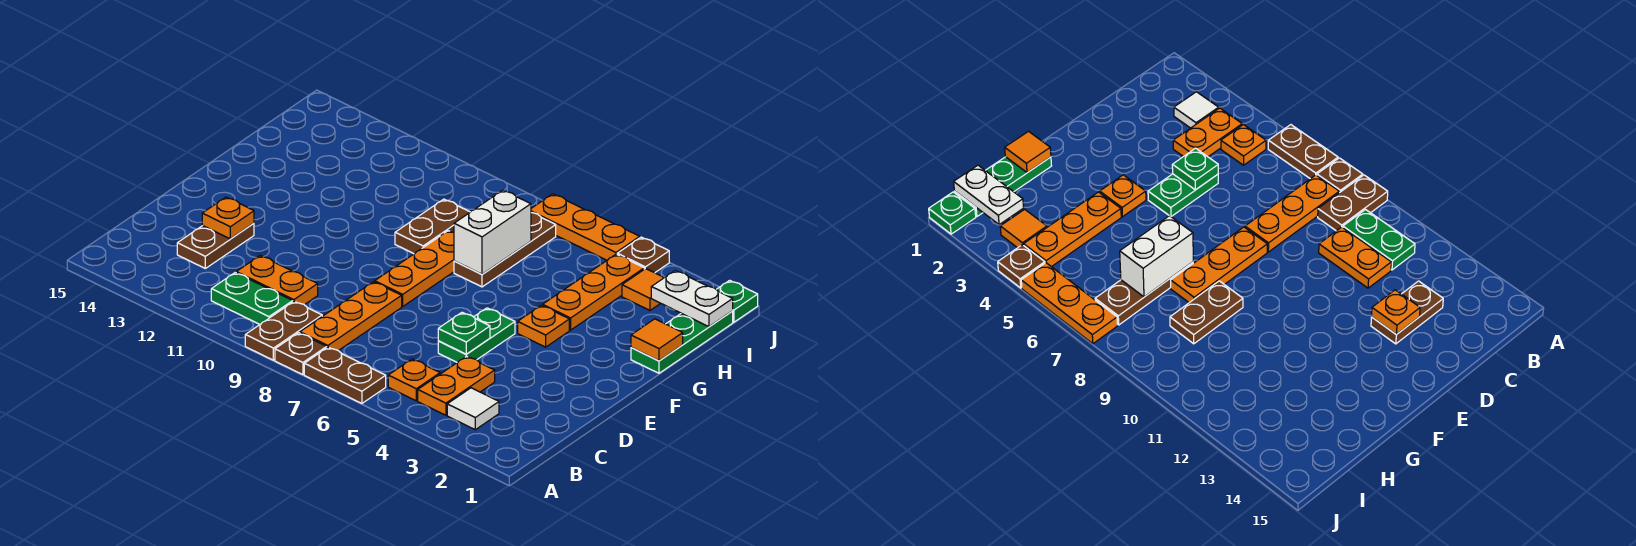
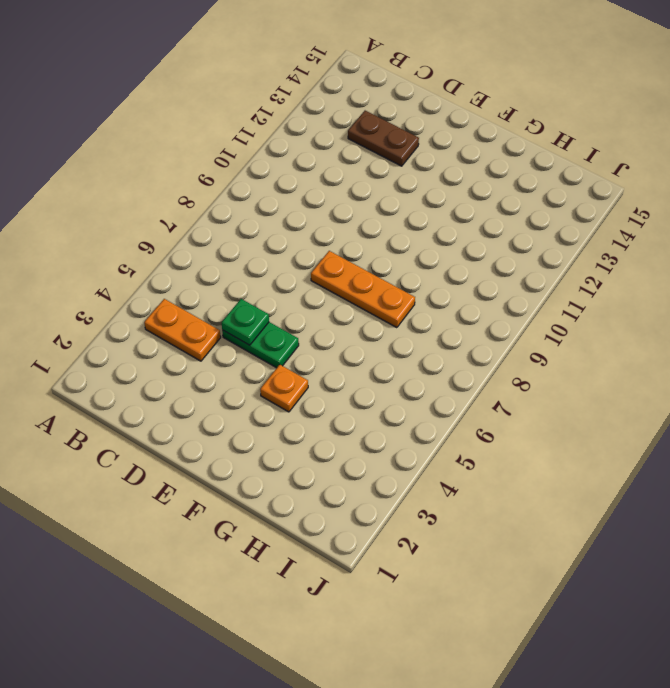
none -> brown 1x2 plate [304,347,386,403]
none -> brown 1x1 plate [275,333,327,375]
none -> brown 1x2 plate [245,301,322,360]

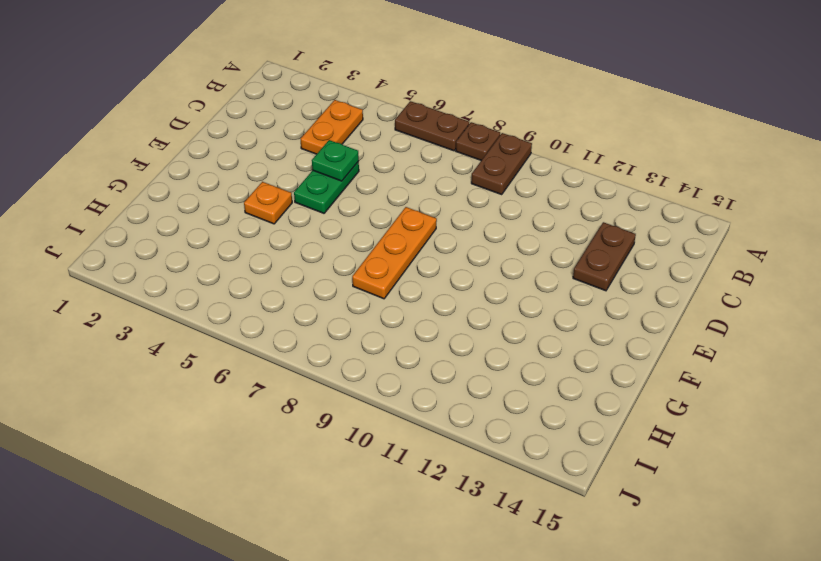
none -> white 1x1 tile [447,388,499,430]
none -> orange 1x1 plate [388,359,440,401]
none -> orange 1x3 plate [300,282,402,351]

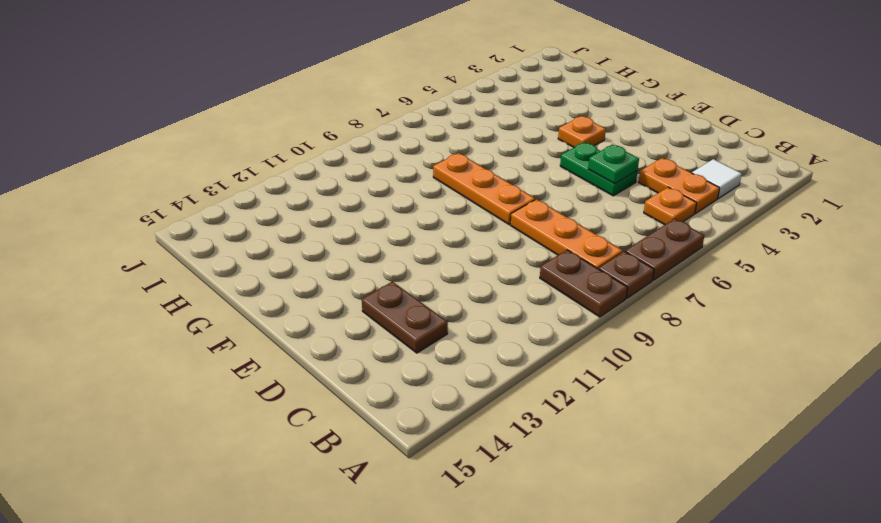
none -> green 1x2 plate [211,273,293,324]
none -> orange 1x2 plate [236,256,318,305]
none -> green 1x3 plate [631,311,733,373]

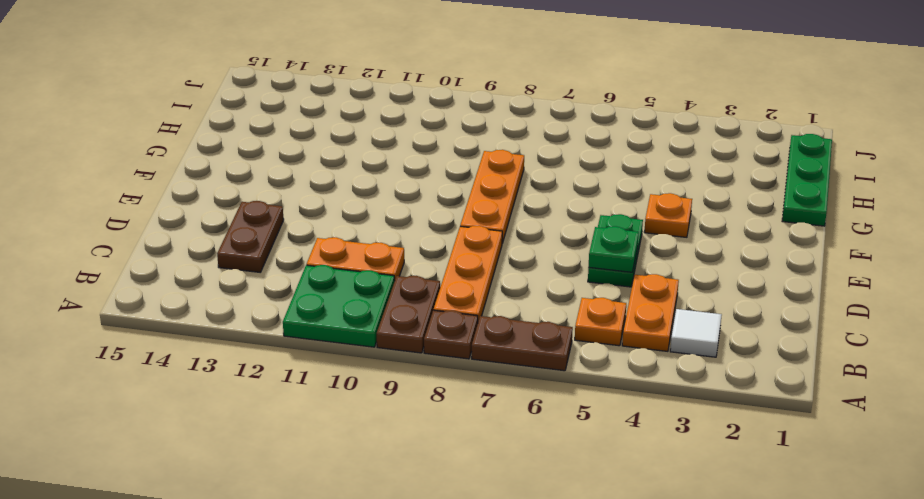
green 2x2 plate [283,265,395,347] -> green 1x2 plate [211,273,293,324]
none -> orange 1x3 plate [543,254,644,330]
none -> brown 1x3 plate [454,213,556,287]
none -> brown 1x2 plate [395,199,470,254]

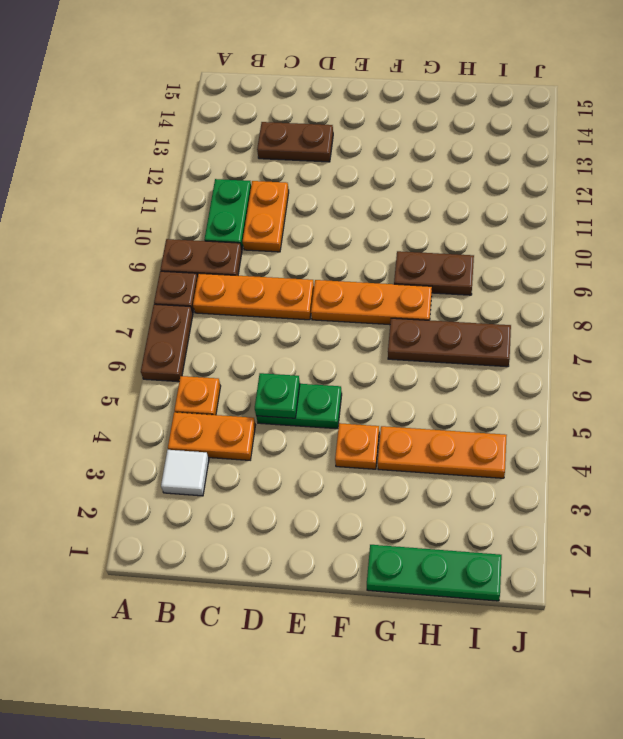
none -> orange 1x1 tile [622,269,664,310]
none -> green 1x1 plate [716,280,758,322]
none -> brown 1x1 plate [617,237,669,273]

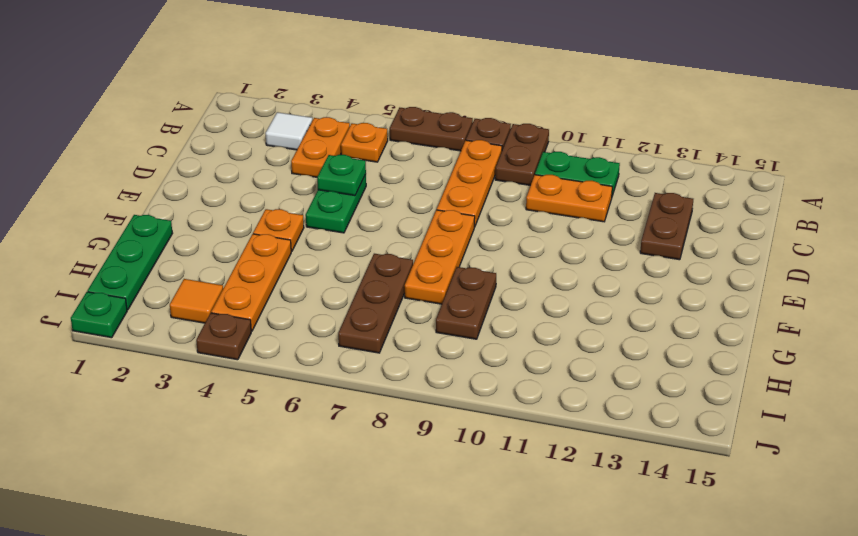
none -> orange 1x3 plate [531,194,640,260]
none -> orange 1x1 plate [202,197,254,239]
none -> orange 1x1 tile [631,319,683,361]

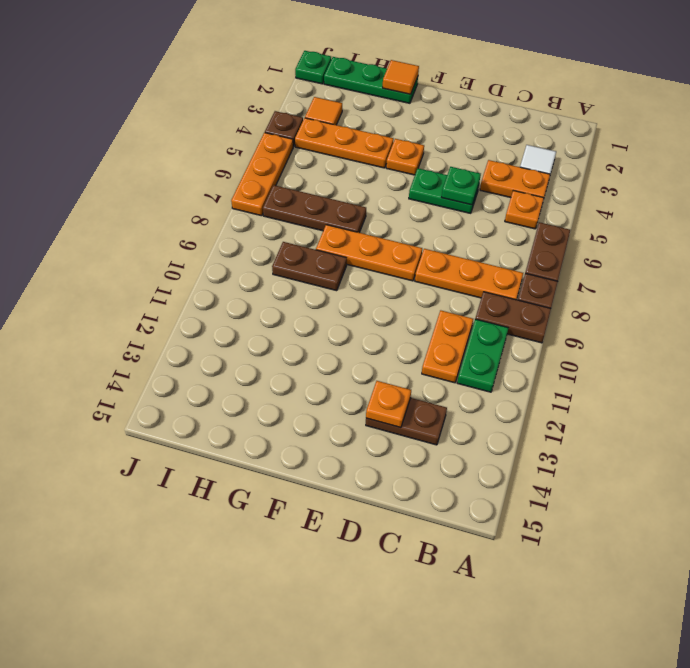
none -> white 1x2 brick [454,190,531,274]
none -> white 1x2 plate [651,270,733,327]

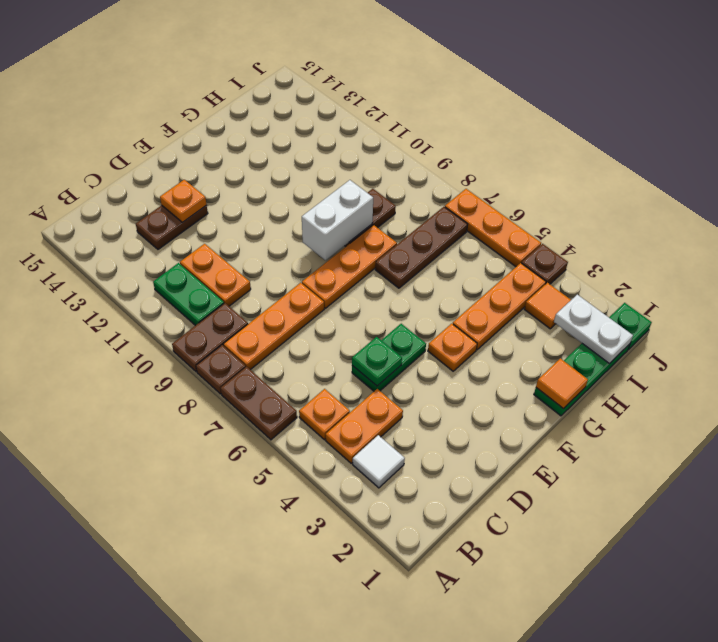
white 1x2 brick [302,180,373,260] -> white 1x2 brick moved to [454,190,531,274]

